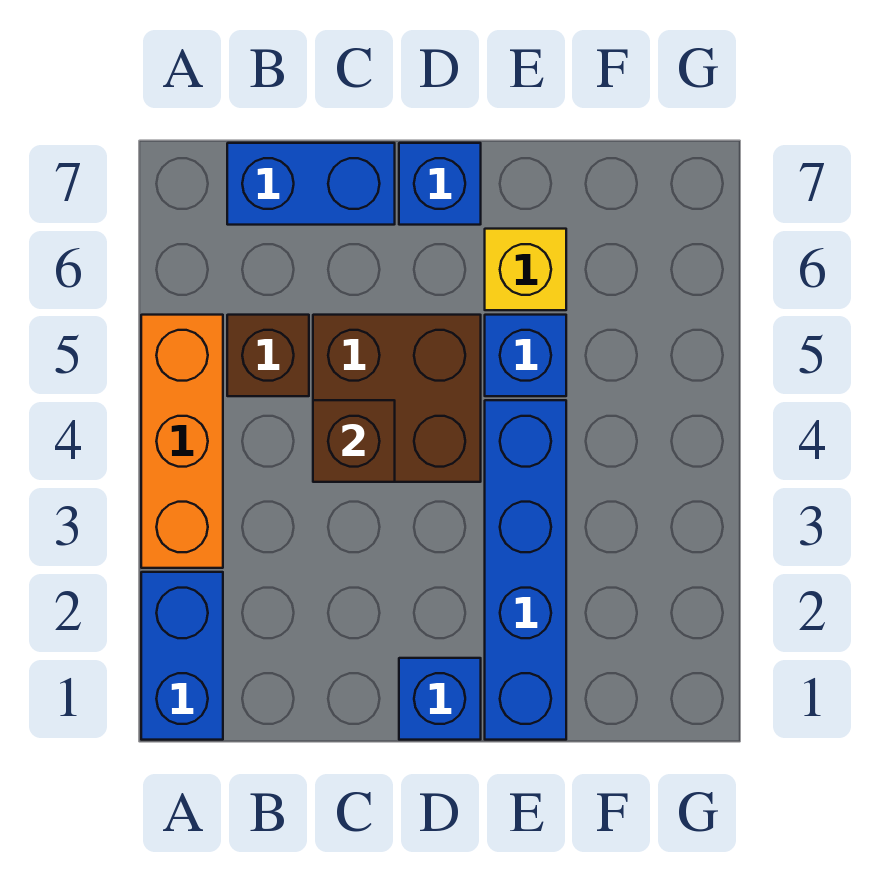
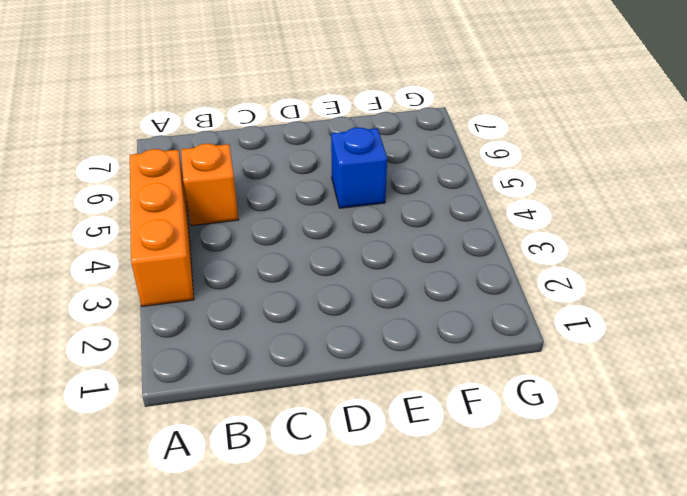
orange 1x1 brick [181,144,239,226] -> brown 1x1 brick [227,315,309,396]
none -> blue 1x2 brick [141,572,223,740]
none -> blue 1x2 brick [227,143,395,225]

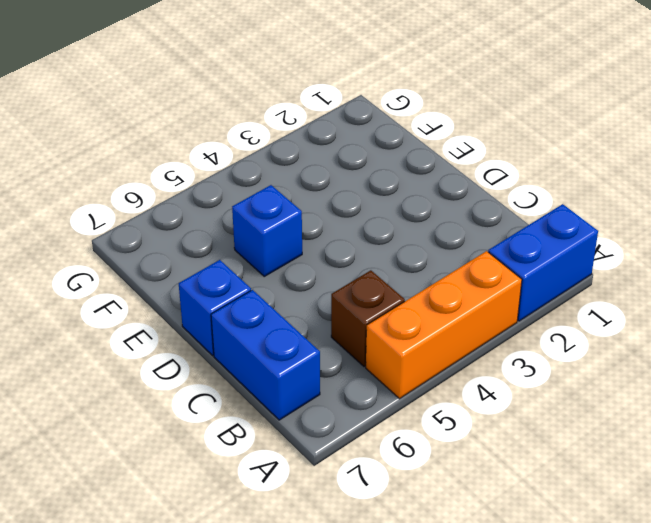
none -> brown 2x2 brick [313,315,481,482]
none -> blue 1x1 brick [399,658,481,740]

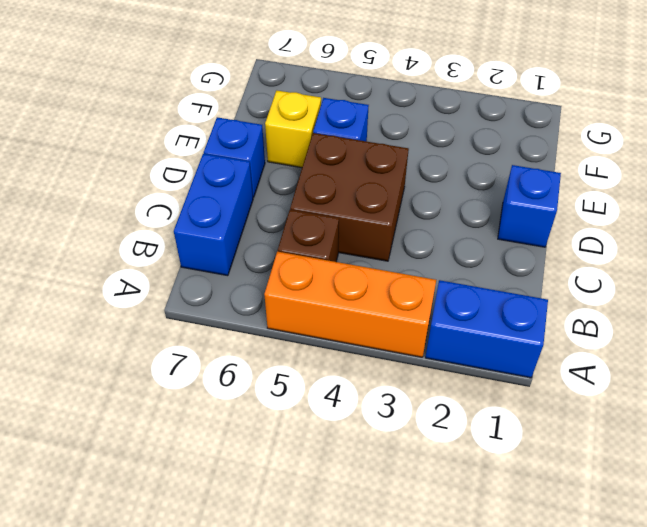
none -> blue 1x4 brick [485,400,566,740]
none -> brown 1x1 brick [313,400,395,482]

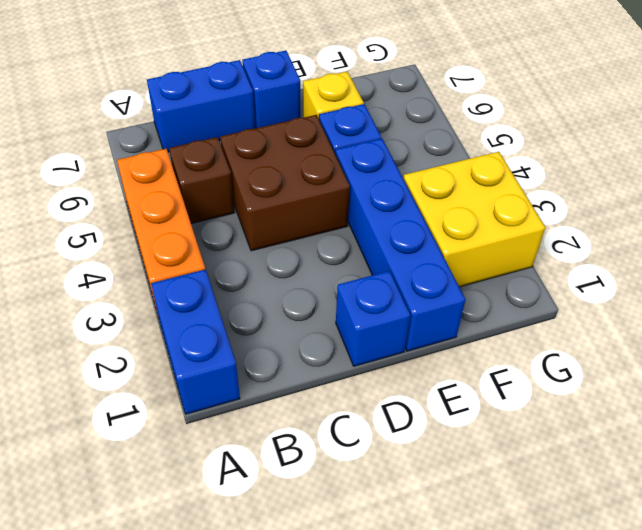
yellow 2x2 brick [403,152,545,287] -> none
none -> brown 1x1 brick [313,400,395,482]

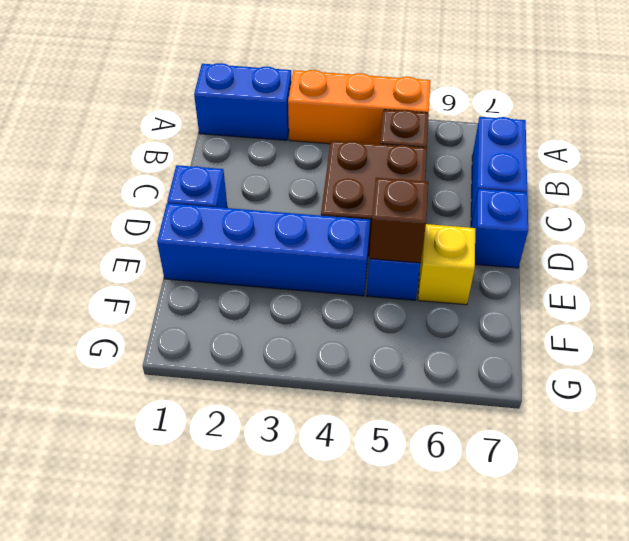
brown 1x1 brick [369,178,428,263] -> brown 1x1 brick moved to [313,400,395,482]

